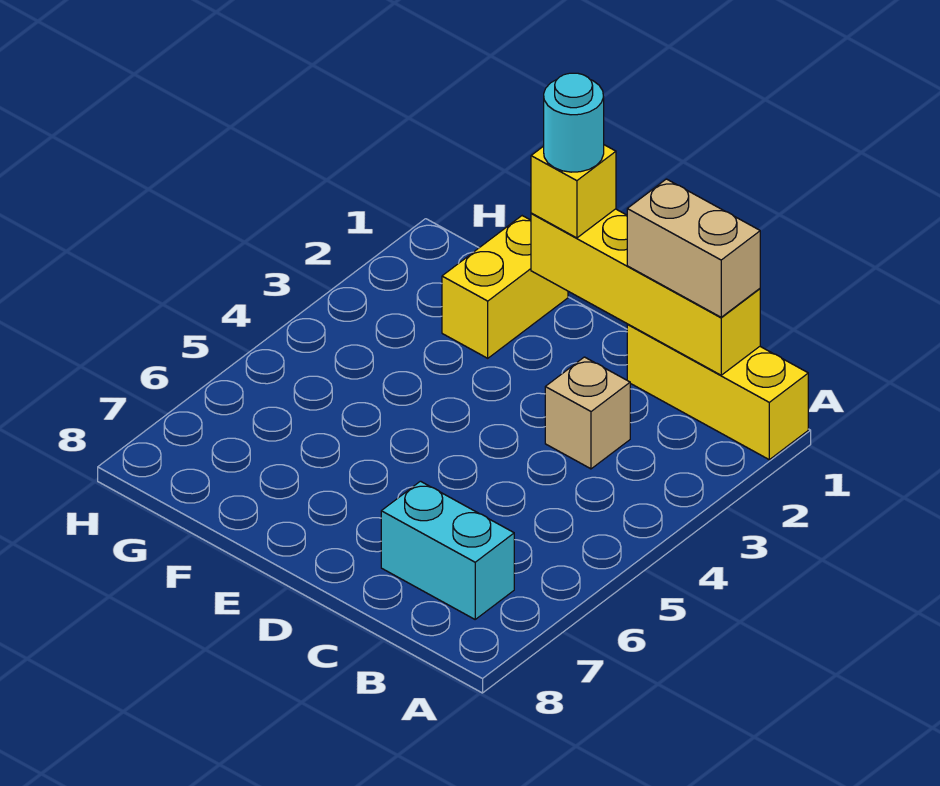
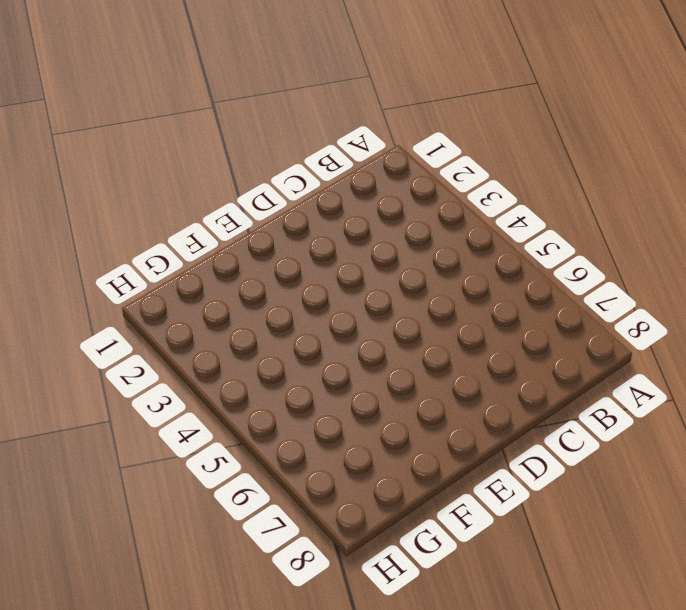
none -> yellow 1x3 brick [627,324,808,460]
none -> cyan 1x2 brick [381,481,514,619]

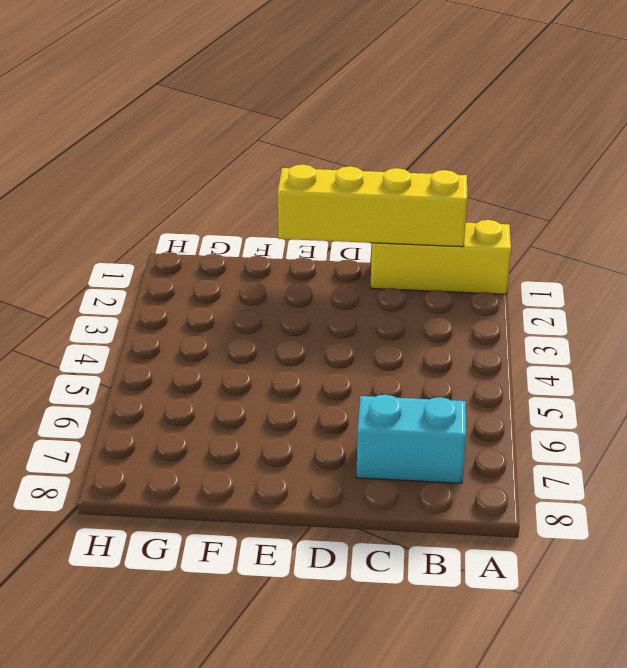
none -> tan 1x1 brick [545,357,630,469]
none -> yellow 1x2 brick [442,216,568,358]

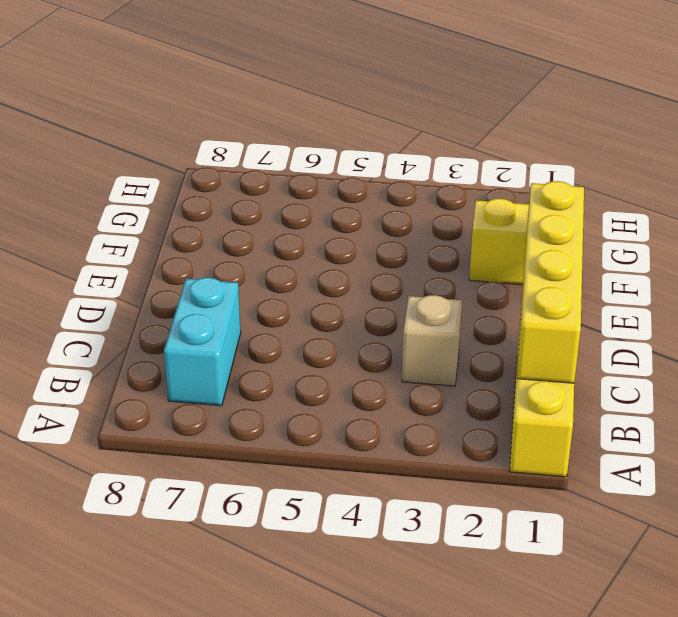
none -> tan 1x2 brick [627,179,760,317]
none -> yellow 1x1 brick [531,145,616,238]

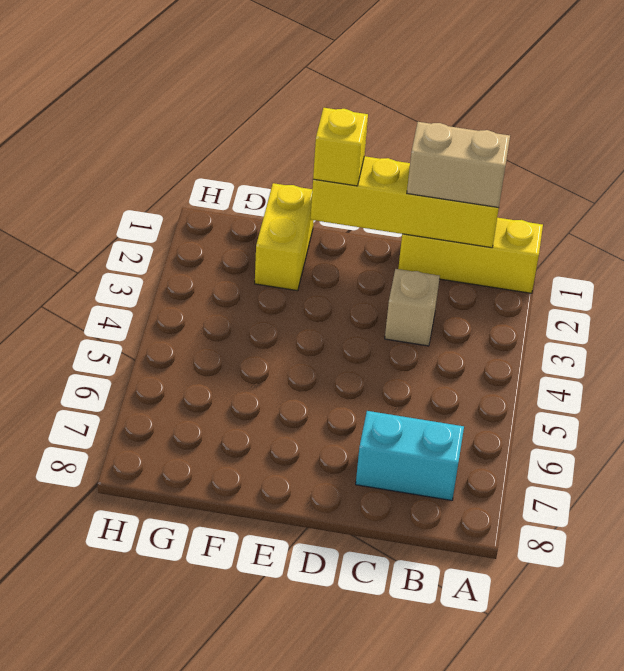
none -> cyan 1x1 round brick [544,73,604,172]

